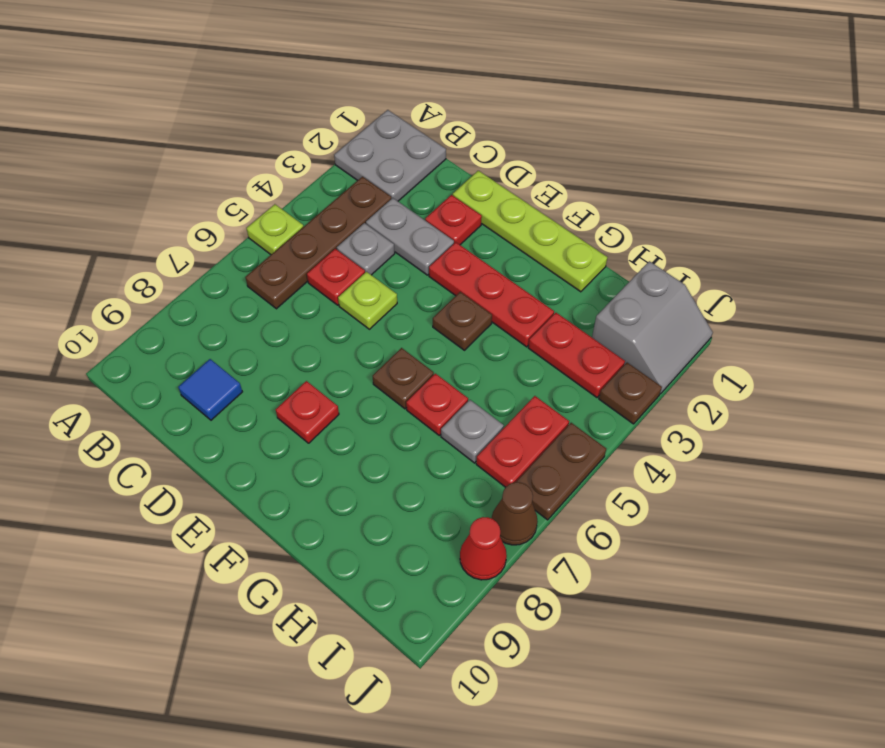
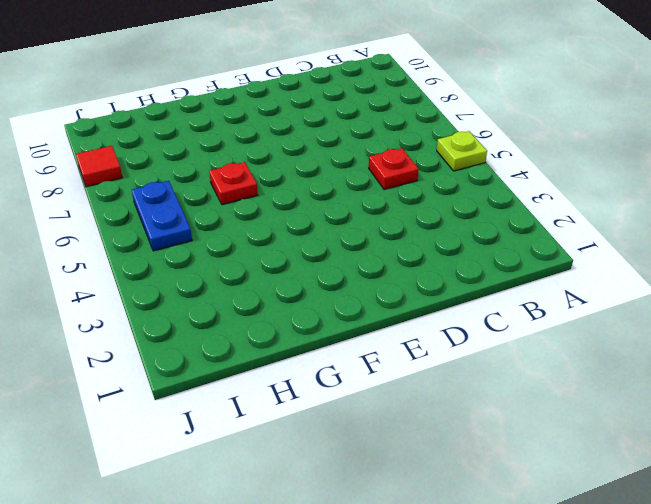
blue 1x2 plate [132,181,192,251] -> red 1x2 plate [476,396,569,487]
red 1x1 tile [76,146,123,187] -> red 1x1 cone [460,517,507,580]
none -> grey 2x2 plate [334,110,446,201]
none -> brown 1x4 plate [245,177,391,309]
none -> grey 1x2 plate [366,198,454,275]

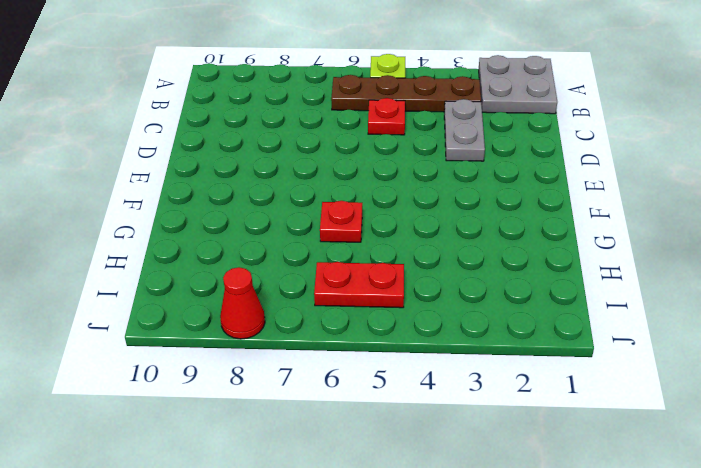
none -> grey 1x1 plate [337,223,395,275]
none -> blue 1x1 tile [178,359,242,420]
none -> lime 1x4 plate [453,171,607,292]

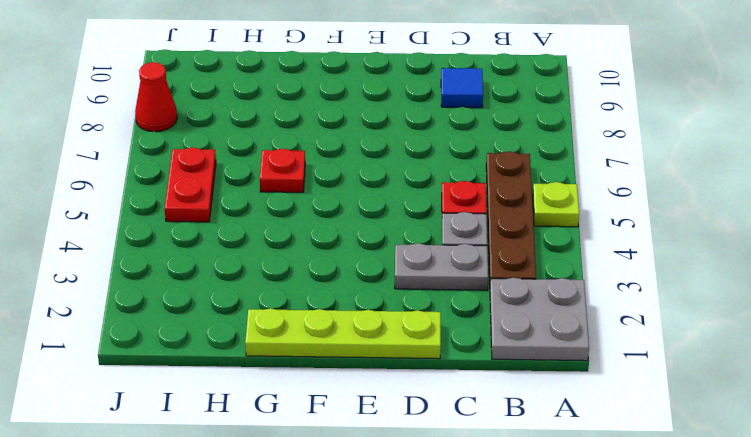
none -> red 1x1 plate [425,195,482,245]
none -> lime 1x1 plate [338,272,397,329]
none -> red 1x3 plate [429,242,554,347]

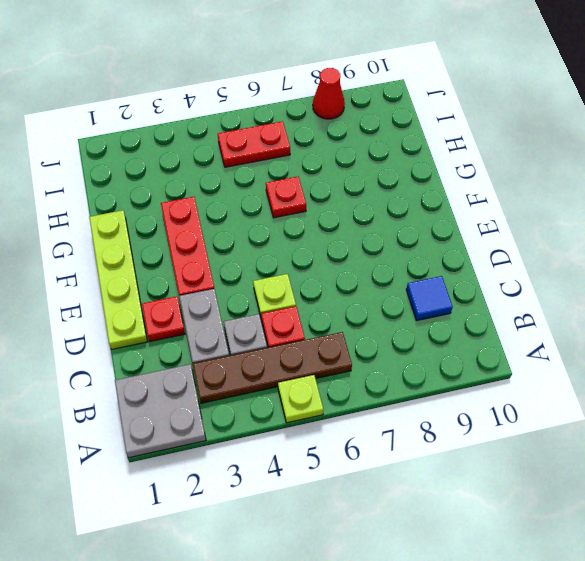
none -> red 1x1 plate [275,381,339,443]
none -> brown 1x1 plate [433,292,492,350]
none -> brown 1x1 plate [373,348,434,409]

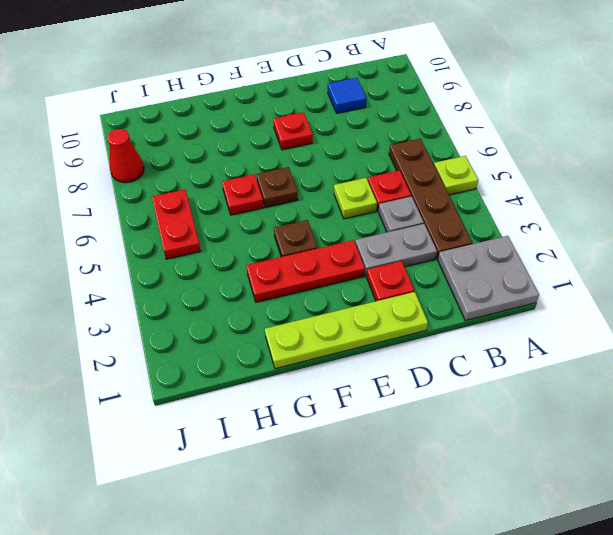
none -> red 1x2 plate [528,313,625,397]
none -> grey 1x1 plate [441,400,504,463]
none -> grey 2x2 slope [592,261,713,394]

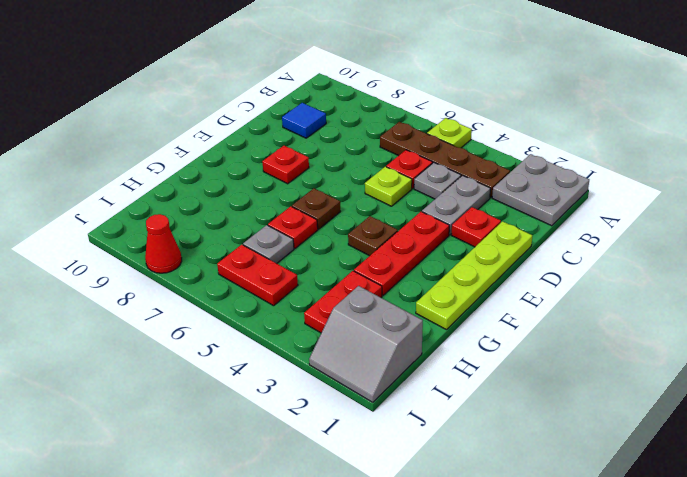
none -> brown 1x1 plate [599,363,662,424]
none -> brown 1x2 plate [516,423,606,520]
none -> brown 1x1 cone [492,482,538,545]

